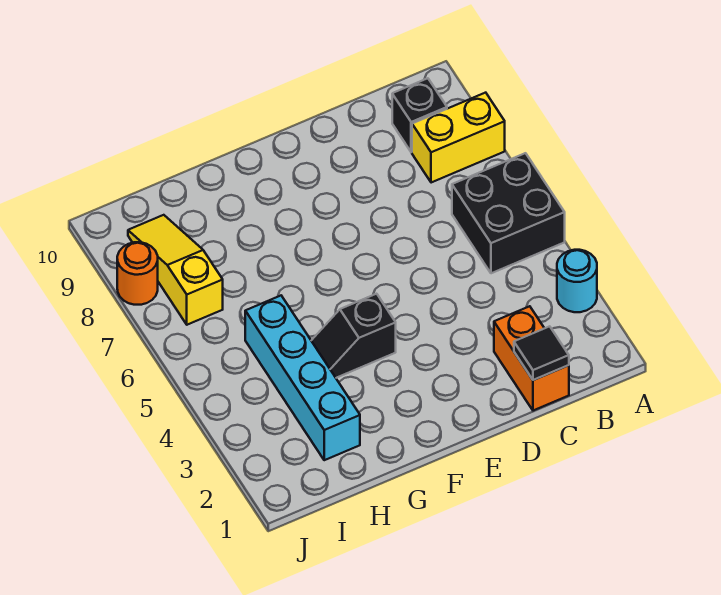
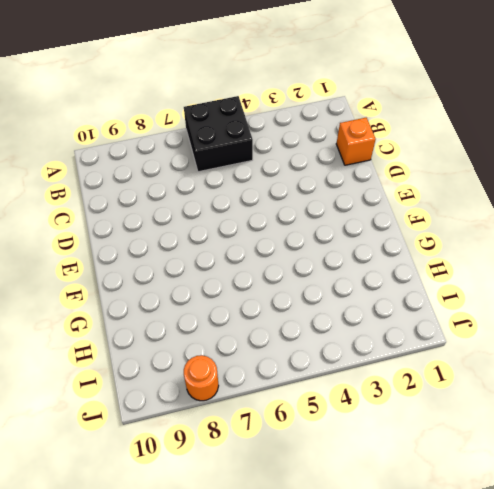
orange 1x1 brick [336,118,376,165] -> orange 1x2 brick [494,306,569,411]
none -> cyan 1x1 round brick [557,250,597,312]
none -> yellow 1x2 brick [412,93,505,183]

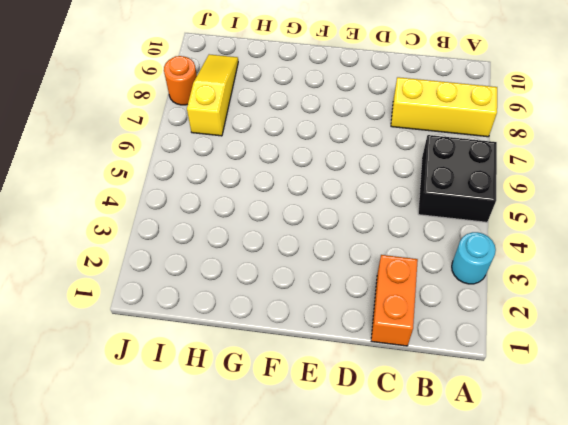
yellow 1x3 brick [391,77,497,137] -> yellow 1x2 brick [412,93,505,183]
none -> black 1x1 brick [392,78,447,152]
none -> black 1x2 slope [311,294,396,378]

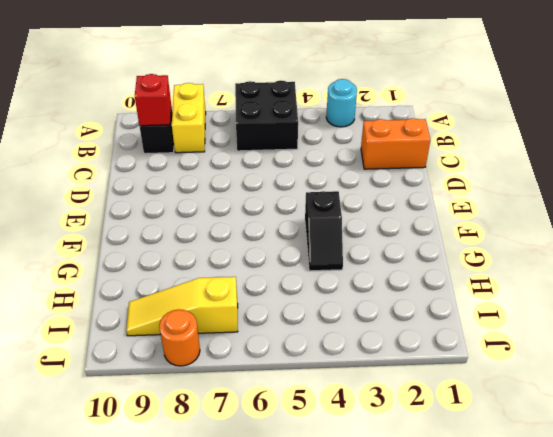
red 1x1 brick [135,74,171,126] -> none
none -> cyan 1x4 brick [245,296,360,460]
none -> black 1x1 tile [514,326,569,380]

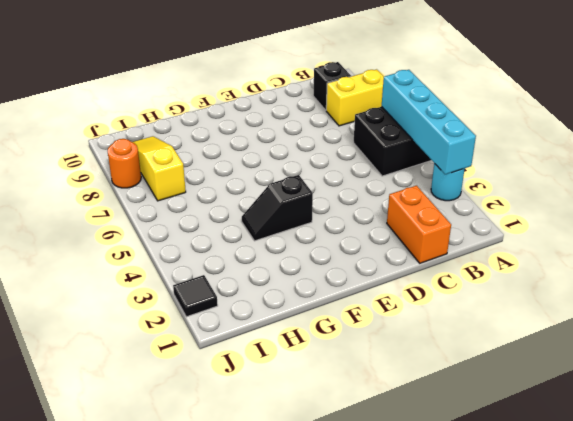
cyan 1x4 brick [382,70,476,174] -> cyan 1x4 brick moved to [245,296,360,460]
black 1x1 tile [173,275,218,317] -> black 1x1 tile moved to [514,326,569,380]

